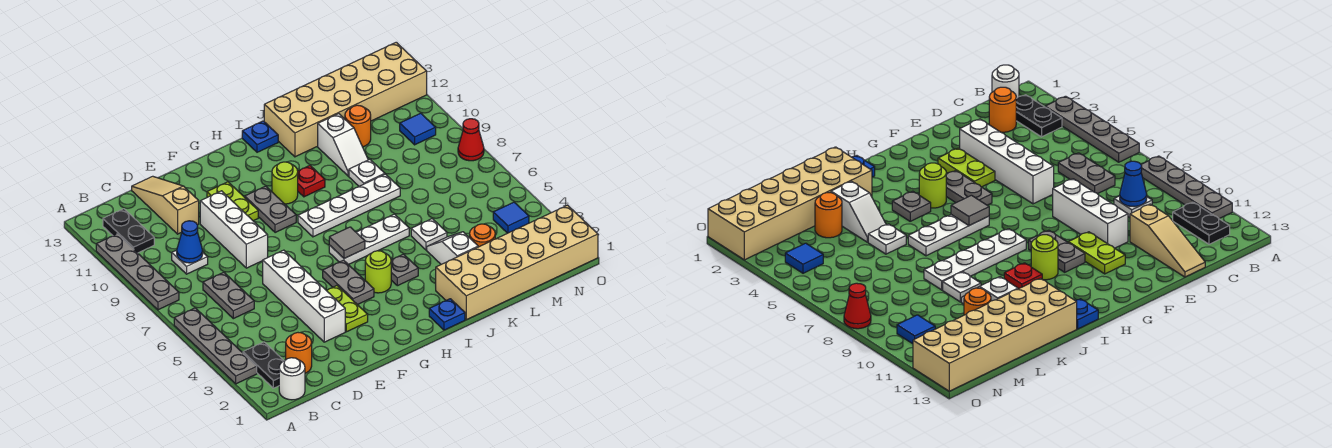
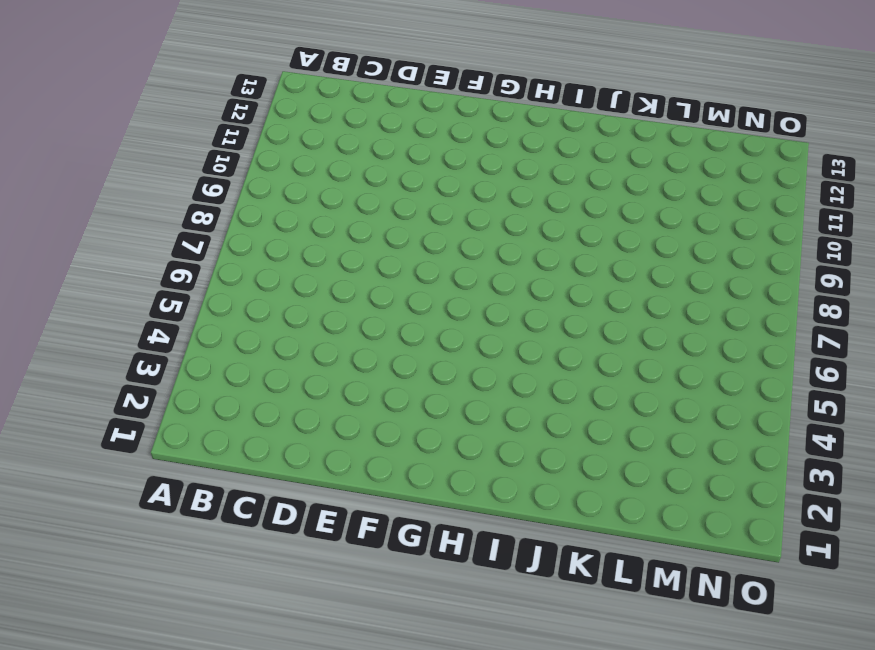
none -> grey 1x4 plate [174,308,257,384]
none -> grey 1x4 plate [96,234,179,310]
none -> white 1x1 round brick [279,358,305,400]
none -> black 1x2 plate [243,342,284,388]

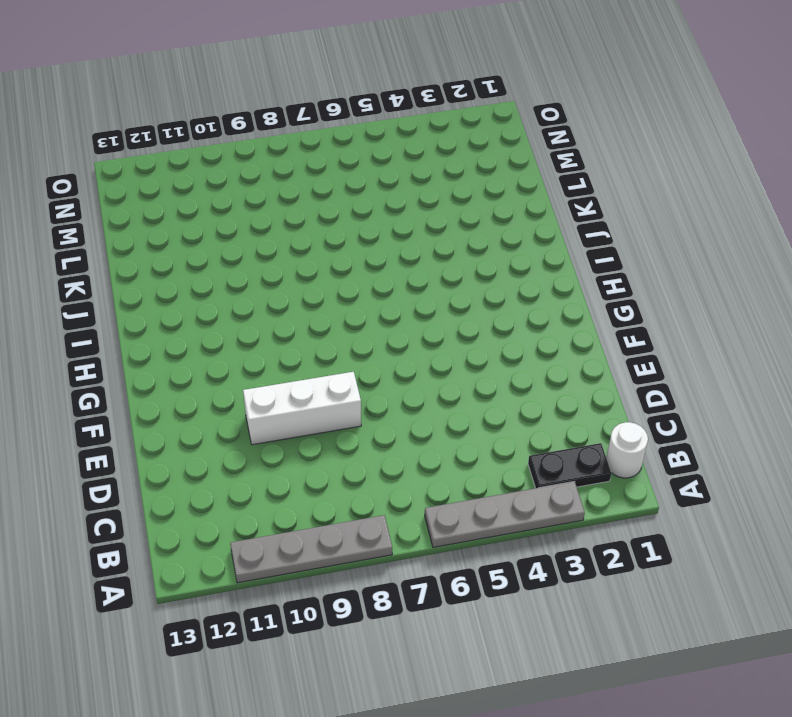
none -> black 1x2 plate [103,209,154,253]
none -> orange 1x1 round brick [286,333,312,373]
none -> grey 1x2 plate [203,272,254,319]
none -> white 1x1 plate [172,250,208,274]

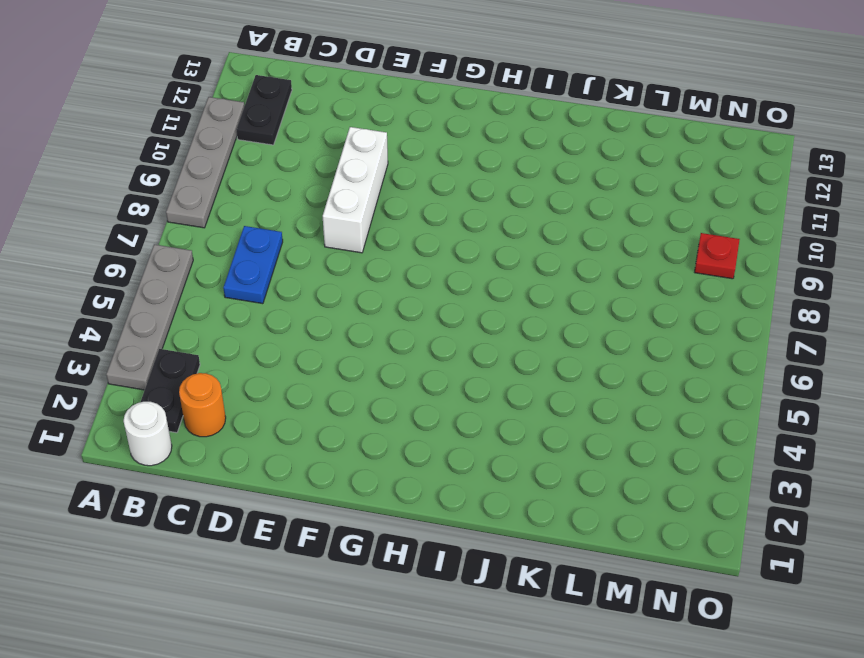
blue 1x2 plate [223,226,283,304] -> grey 1x2 plate [203,272,254,319]
red 1x1 plate [695,233,740,279] -> red 1x1 plate moved to [298,166,325,197]
none -> white 1x1 plate [172,250,208,274]
none -> tan 1x3 slope [132,176,199,234]
none -> white 1x4 brick [263,250,345,342]
none -> lime 1x2 plate [327,286,368,332]

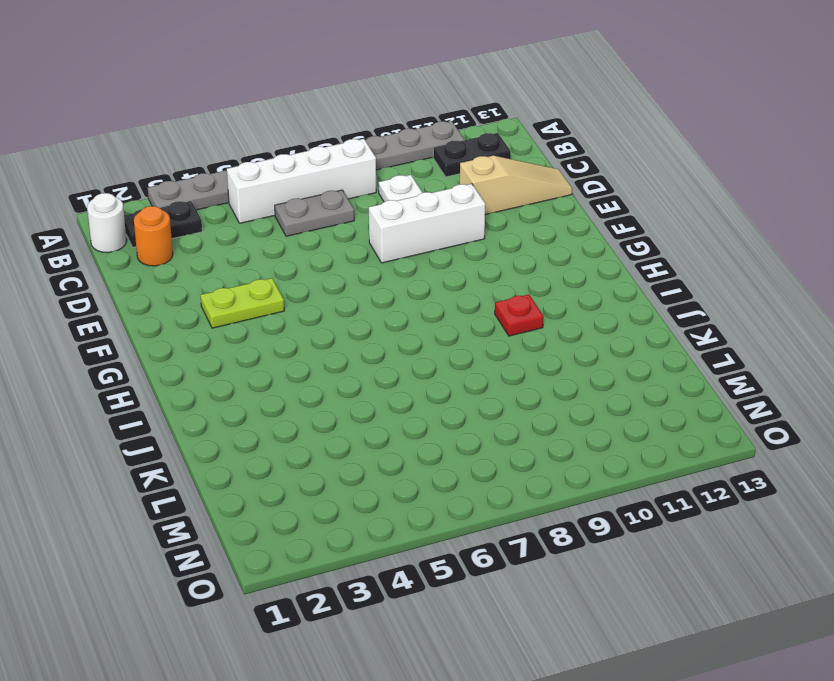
white 1x4 brick [227,139,376,223] -> white 1x4 brick moved to [263,250,345,342]
none -> lime 1x2 plate [207,182,258,221]
none -> grey 1x2 plate [323,260,374,305]
none -> grey 1x2 plate [245,186,296,233]
none -> lime 1x1 round brick [365,251,391,293]

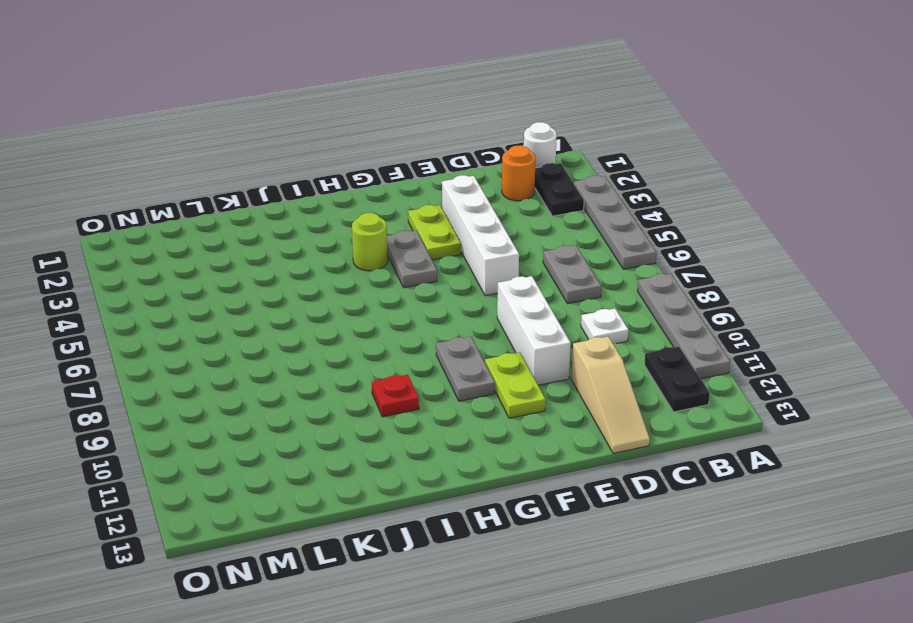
none -> white 1x3 plate [329,214,409,265]
none -> white 1x4 plate [298,174,400,237]
none -> lime 1x1 round brick [272,162,298,204]
none -> blue 1x1 plate [429,299,465,330]

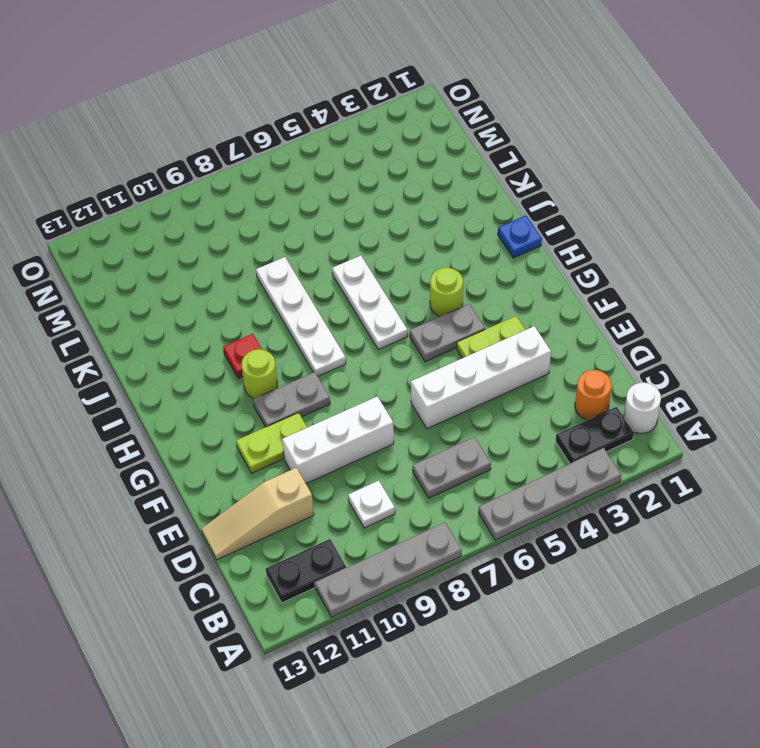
none -> grey 1x1 plate [391,254,418,286]
none -> blue 1x1 plate [242,121,278,152]
none -> tan 2x6 brick [436,205,598,320]
none -> tan 2x6 brick [264,42,427,157]

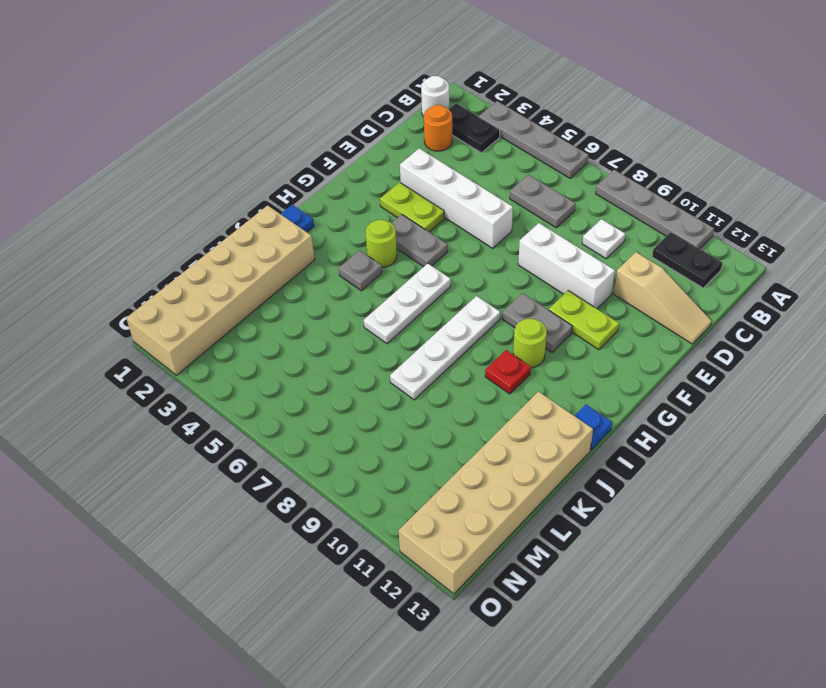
none -> white 1x2 slope [427,232,478,264]
none -> white 1x1 plate [411,219,447,250]
none -> white 1x1 plate [349,159,385,186]
none -> white 1x2 slope [318,114,368,176]

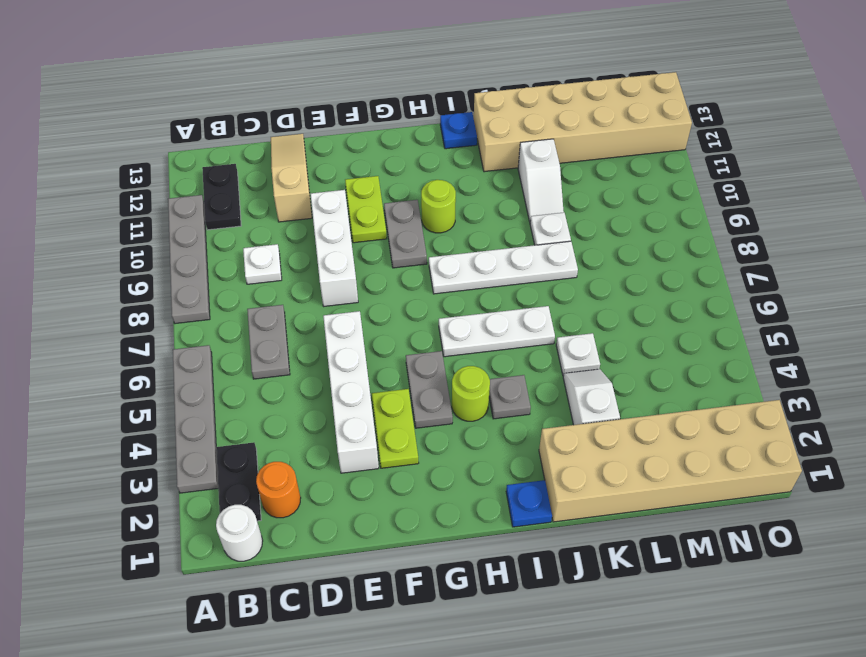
none -> red 1x1 plate [298,166,325,197]
none -> orange 1x1 round brick [470,224,495,247]
none -> orange 1x1 round brick [345,105,371,147]
none -> blue 1x1 tile [493,202,529,233]

